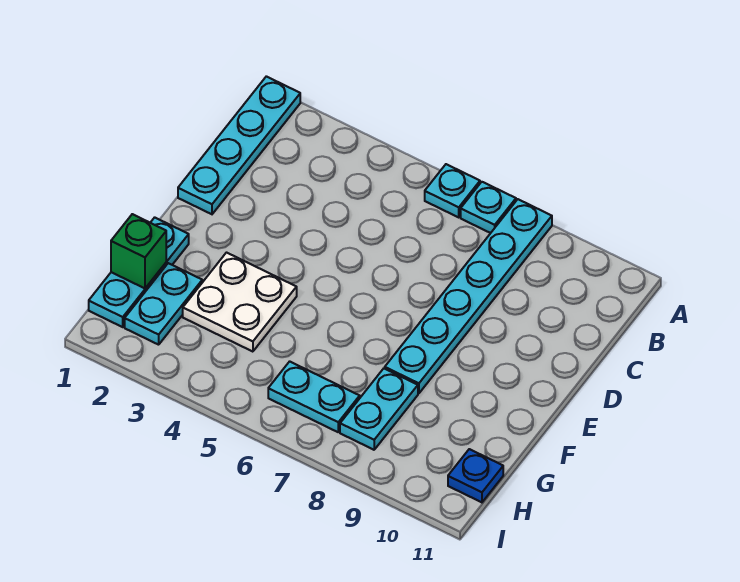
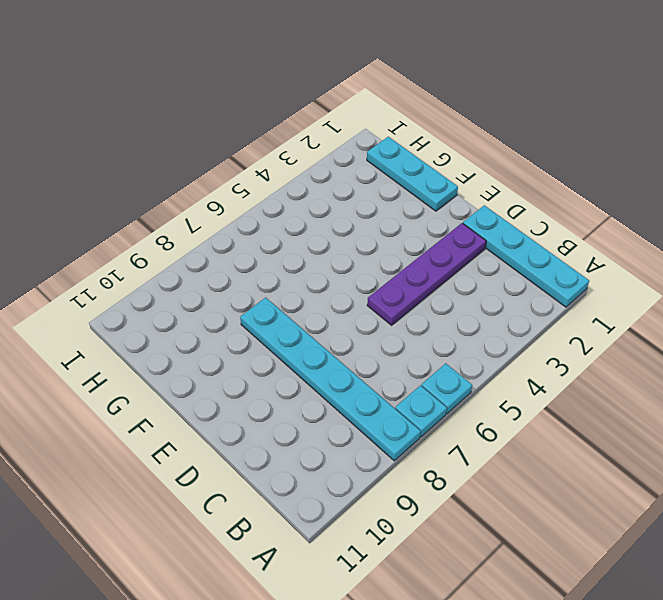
purple 1x4 plate [367,223,486,325] -> none
none -> white 2x2 plate [183,253,297,352]
none -> cyan 1x2 plate [125,263,202,345]

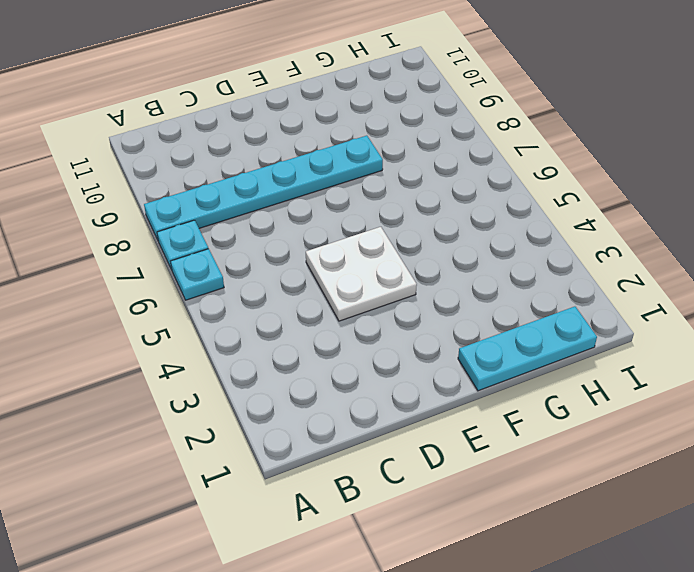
white 2x2 plate [306,227,417,321] -> white 2x2 plate moved to [183,253,297,352]
none -> cyan 1x4 plate [178,76,300,214]
none -> cyan 1x2 plate [125,263,202,345]

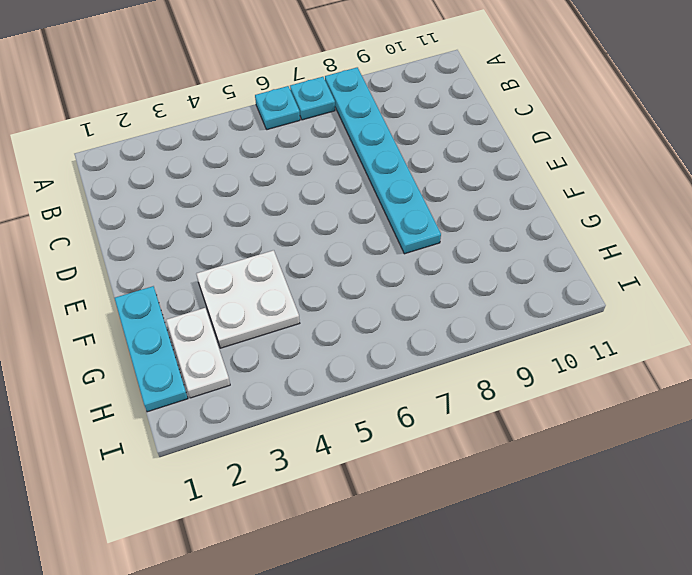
white 1x2 plate [166,308,230,398] -> cyan 1x2 plate [125,263,202,345]
none -> cyan 1x4 plate [178,76,300,214]
none -> cyan 1x2 plate [340,368,418,450]

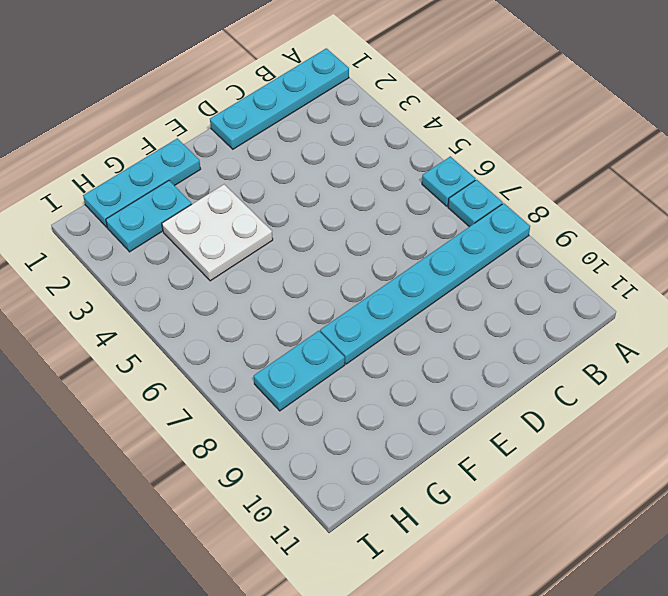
none -> cyan 1x2 plate [268,361,360,432]
none -> blue 1x1 plate [448,449,503,502]

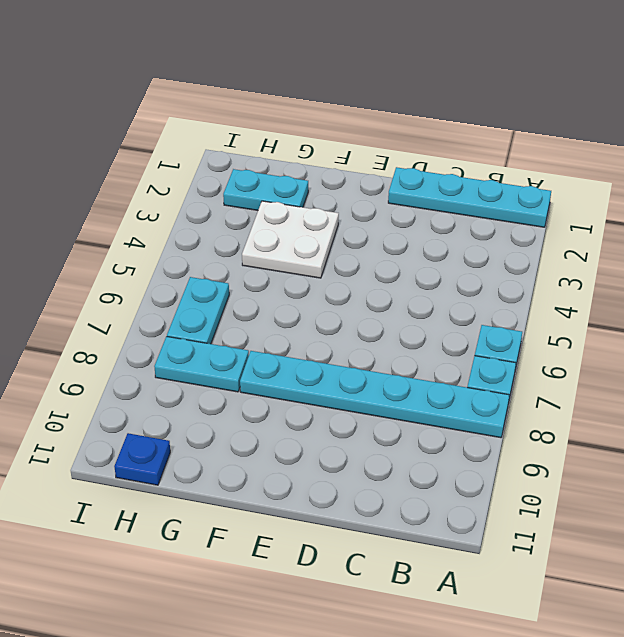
none -> cyan 1x3 plate [89,217,189,327]
none -> green 1x1 brick [111,214,166,288]

